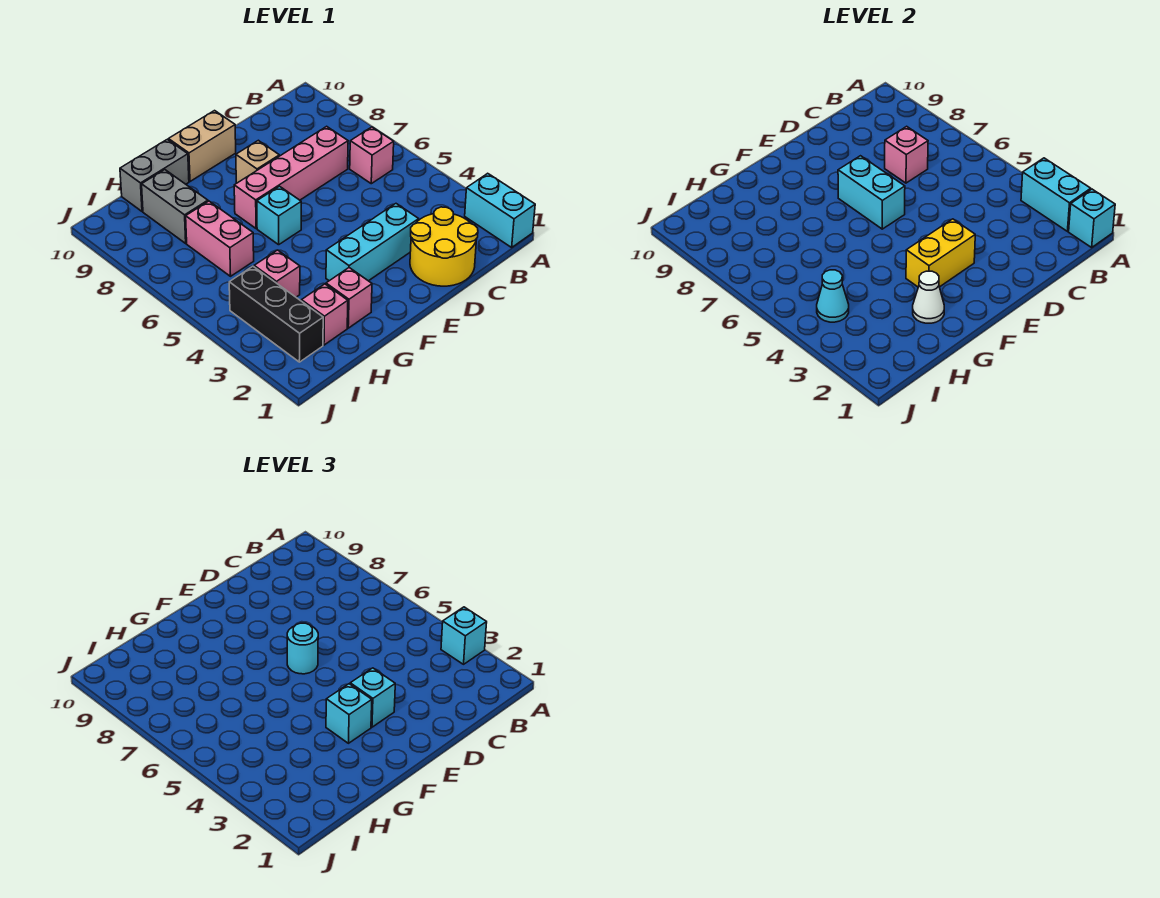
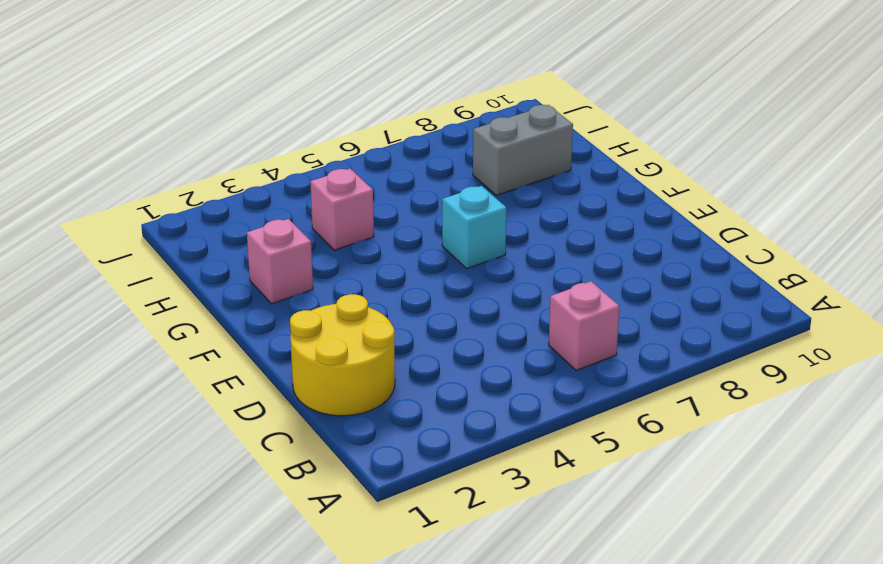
none -> cyan 1x2 brick [465,173,535,247]
none -> pink 1x4 brick [234,126,348,229]
none -> cyan 1x3 brick [326,204,419,281]

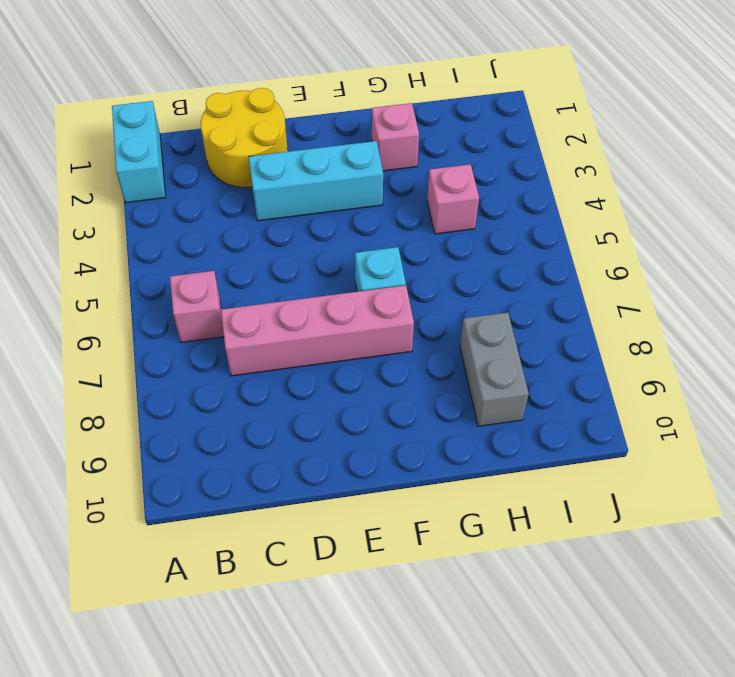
none -> tan 1x1 brick [236,140,279,183]
none -> tan 1x2 brick [168,111,236,181]
none -> grey 1x2 brick [120,139,189,211]

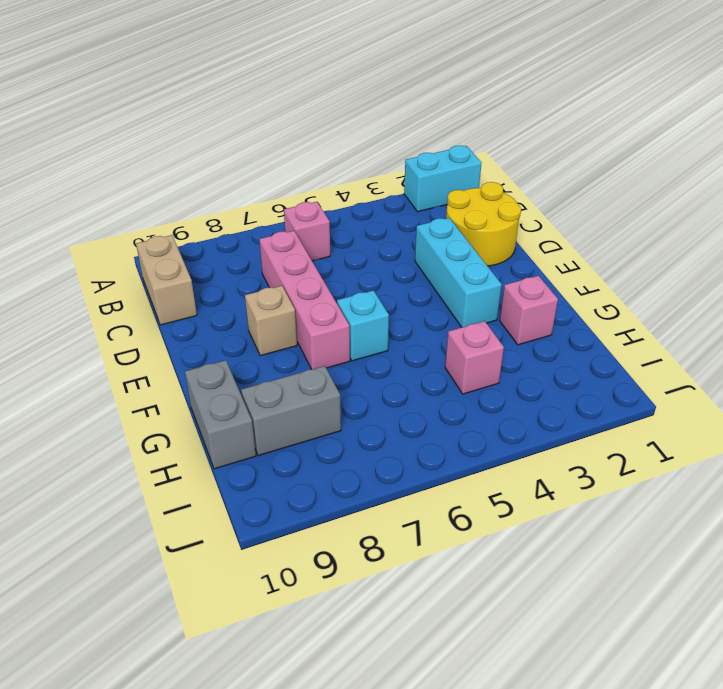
tan 1x2 brick [136,235,197,325] -> tan 1x2 brick moved to [168,111,236,181]
none -> pink 1x1 brick [301,284,348,345]
none -> pink 1x2 brick [186,201,254,276]
none -> black 1x3 brick [229,266,323,362]

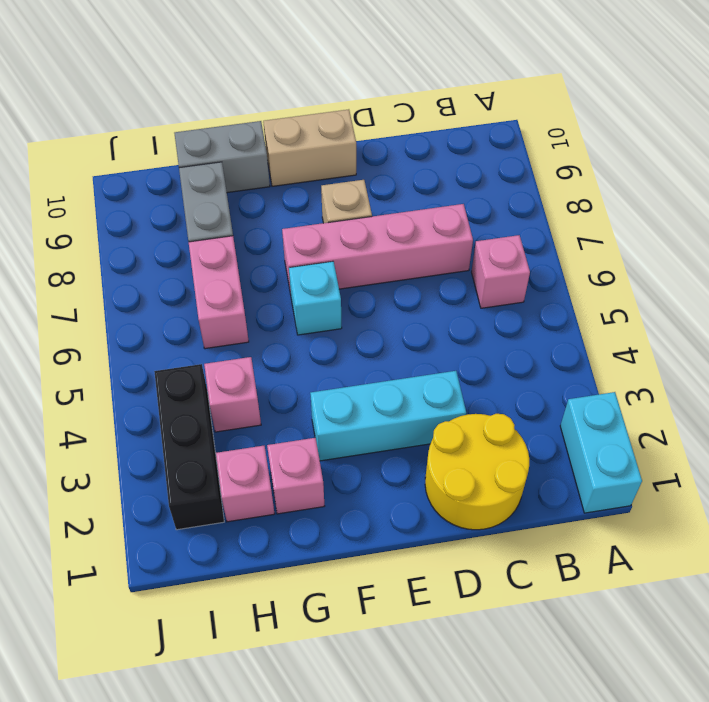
none -> cyan 1x1 brick [1069,189,1115,247]
none -> cyan 1x2 brick [1021,158,1091,231]
none -> pink 1x1 brick [885,126,928,183]

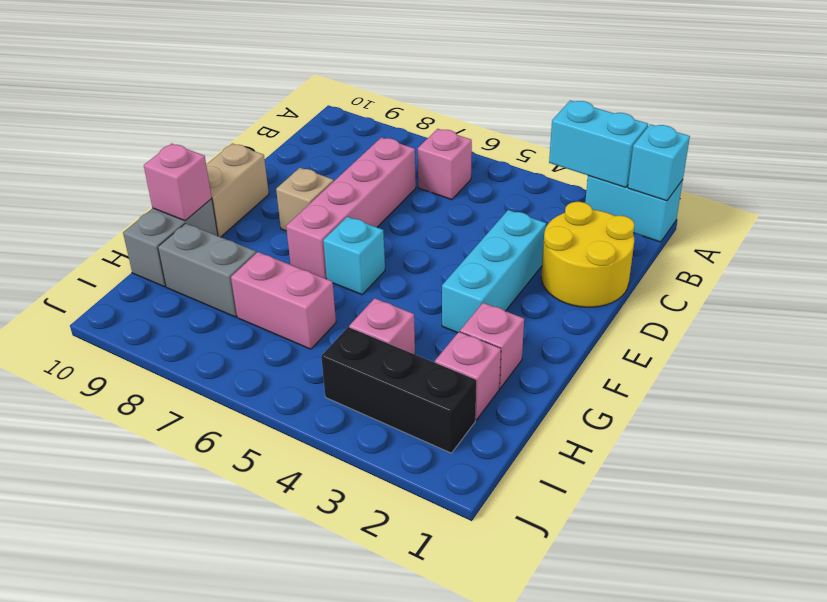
pink 1x1 brick [144,144,212,221] -> pink 1x1 brick moved to [885,126,928,183]
none -> yellow 1x2 brick [906,219,975,287]
none -> cyan 1x2 brick [838,156,905,229]
none -> white 1x1 cone [913,271,944,323]

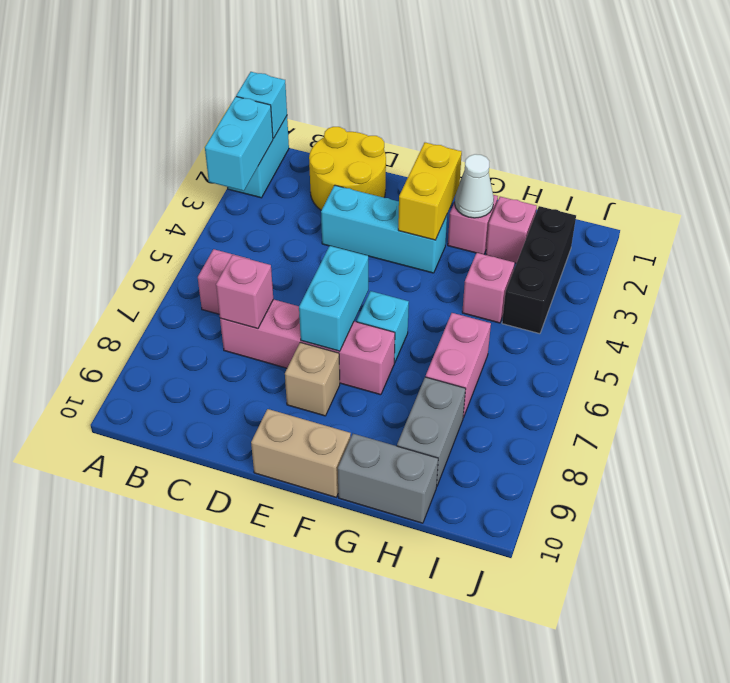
yellow 1x2 brick [398,143,462,240] -> yellow 1x2 brick turned to [906,219,975,287]
none -> cyan 1x1 cone [817,270,849,322]
none -> cyan 1x1 brick [441,607,487,664]
none -> cyan 1x1 brick [350,668,395,727]

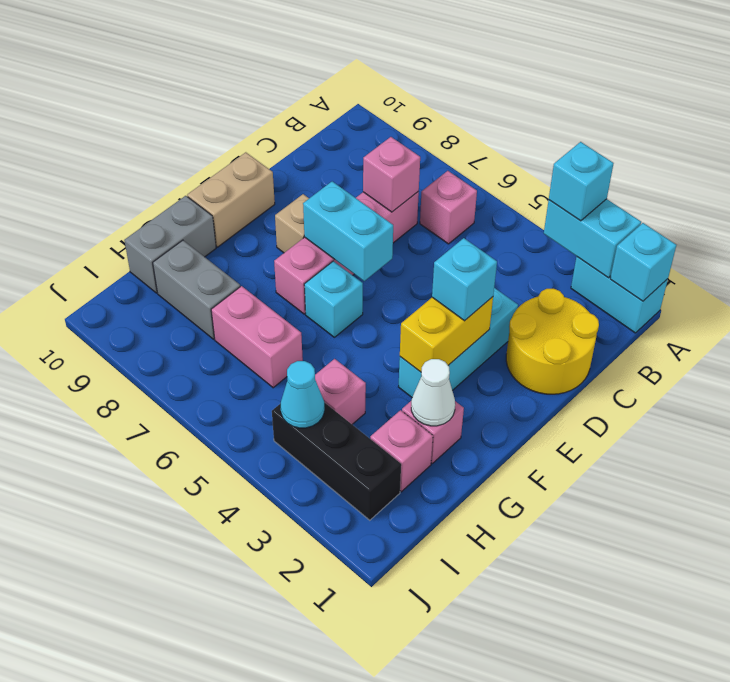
none -> cyan 1x1 round brick [287,623,318,674]
none -> cyan 1x1 brick [326,684,372,743]

